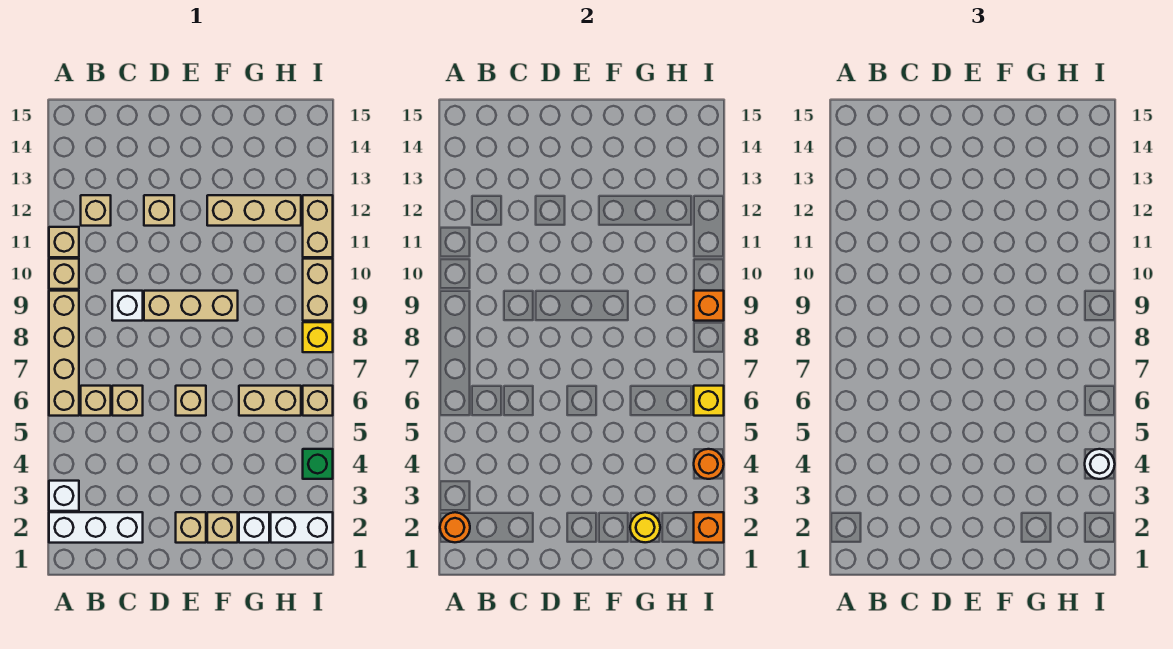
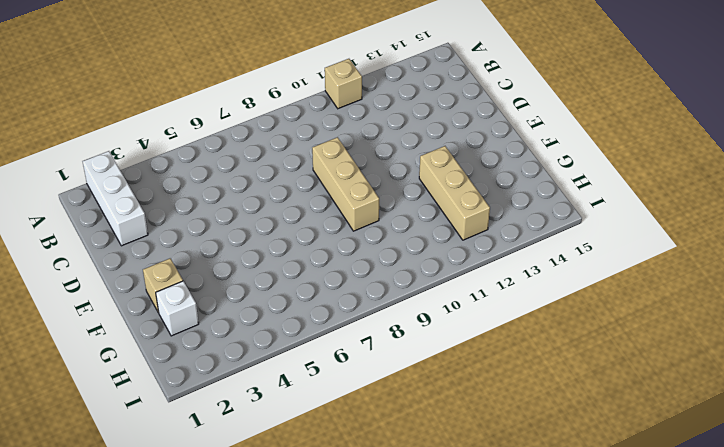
none -> white 1x1 brick [49,481,79,511]
none -> tan 1x4 brick [49,291,79,416]
none -> tan 1x1 brick [49,259,79,289]
none -> tan 1x1 brick [81,386,111,416]

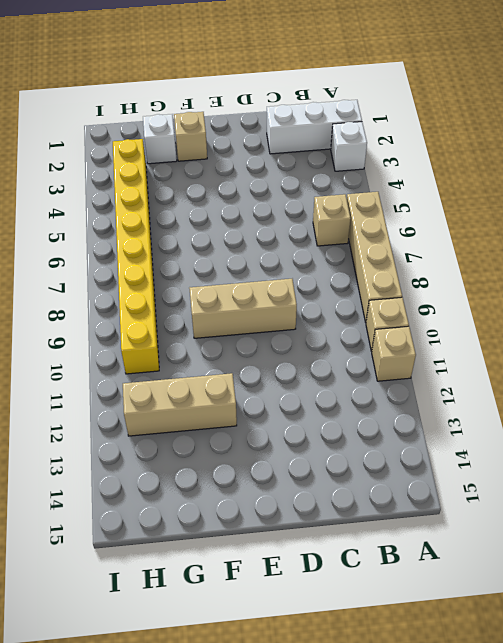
yellow 1x8 brick [113,139,159,374] -> tan 1x2 brick [239,386,301,416]
none -> tan 1x1 brick [81,195,111,226]
none -> tan 1x1 brick [112,386,143,416]
none -> white 1x1 brick [112,291,143,321]
none -> tan 1x1 brick [144,195,174,226]

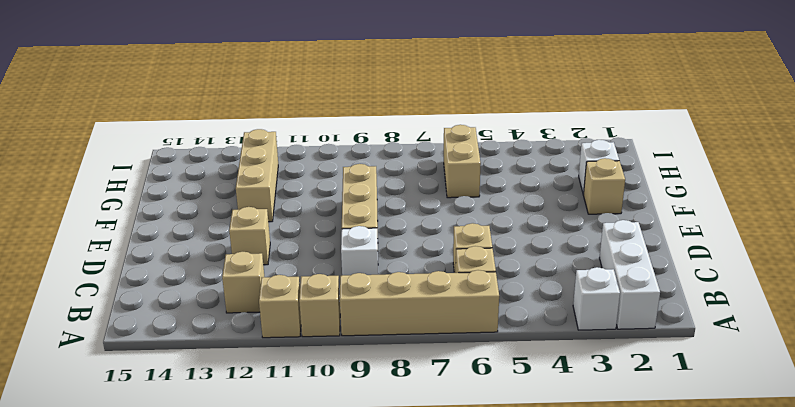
none -> tan 1x1 brick [176,512,206,543]
none -> tan 1x1 brick [176,386,206,416]
none -> white 1x2 brick [271,512,333,543]
none -> green 1x1 brick [303,449,333,479]

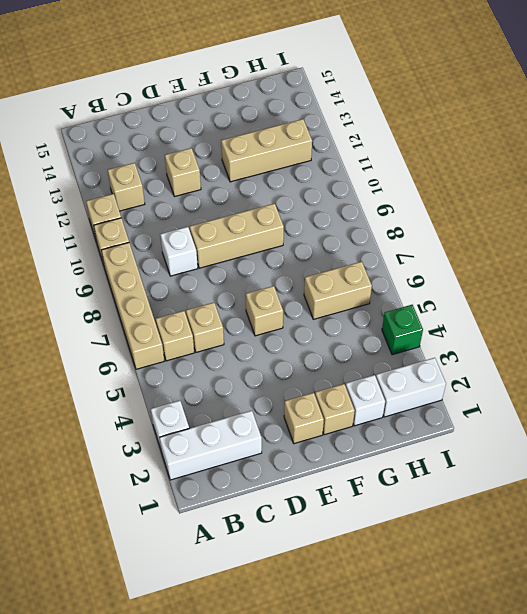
none -> tan 1x1 brick [303,386,333,416]
none -> yellow 1x1 brick [303,322,333,352]
none -> tan 1x2 brick [303,259,333,321]
none -> tan 1x2 brick [303,195,333,257]

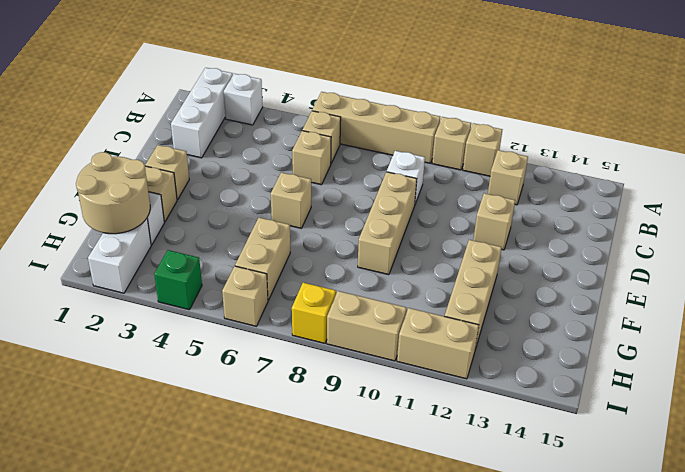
tan 2x2 round brick [76,152,150,234] -> yellow 1x1 round brick [630,512,660,542]
none -> orange 1x1 round brick [440,512,470,542]
none -> orange 1x1 brick [694,512,724,543]
none -> orange 1x1 round brick [694,449,724,479]
none -> yellow 1x1 brick [694,386,724,416]

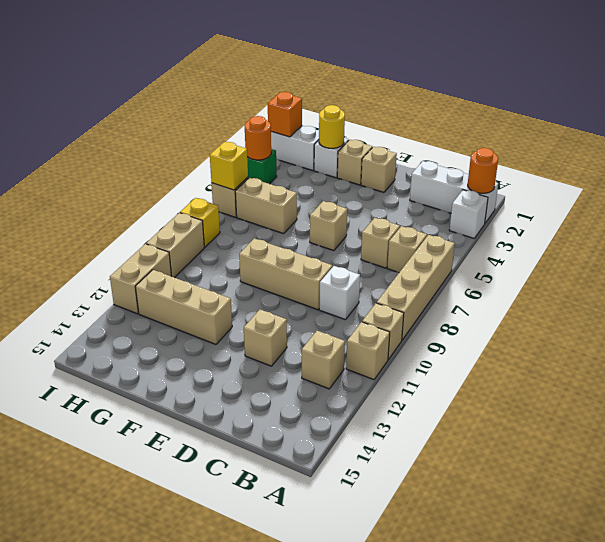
none -> orange 1x1 brick [694,291,724,321]
none -> white 1x1 round brick [1085,449,1115,479]

